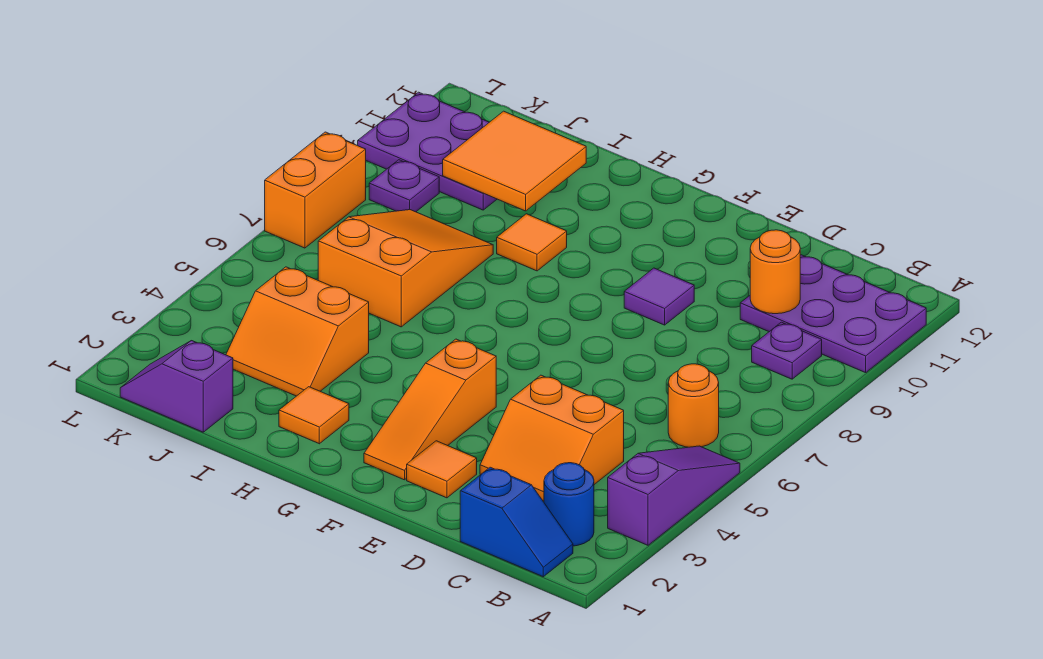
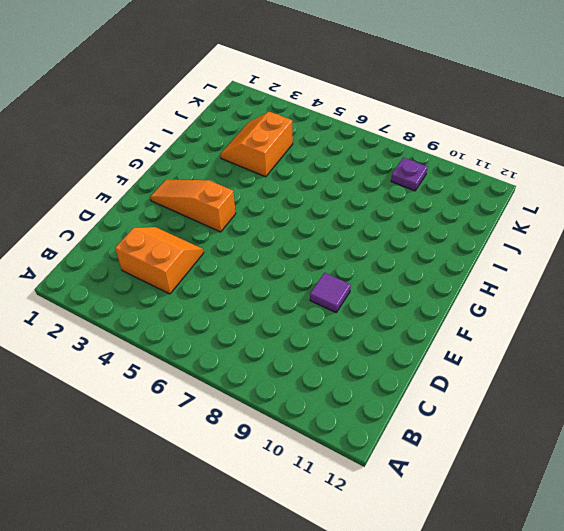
orange 2x2 slope [115,227,204,294] -> orange 2x2 slope turned to [480,375,624,501]
none -> purple 1x3 slope [608,446,740,545]
none -> purple 2x3 plate [740,255,926,373]
none -> blue 1x2 slope [460,467,573,577]

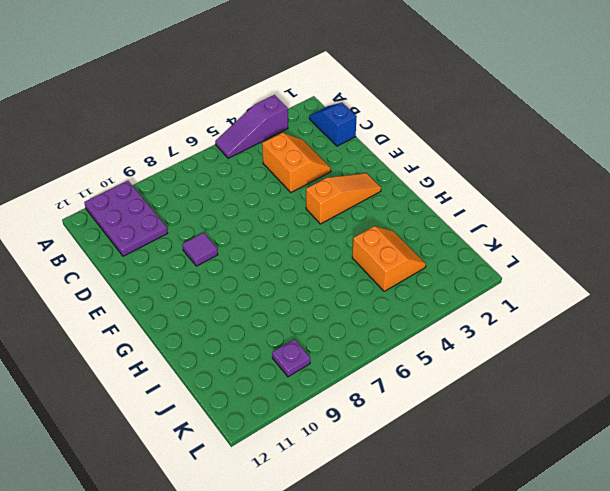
none -> blue 1x1 round brick [544,463,594,546]
none -> orange 1x1 round brick [668,364,719,447]
none -> purple 1x1 plate [752,322,822,379]

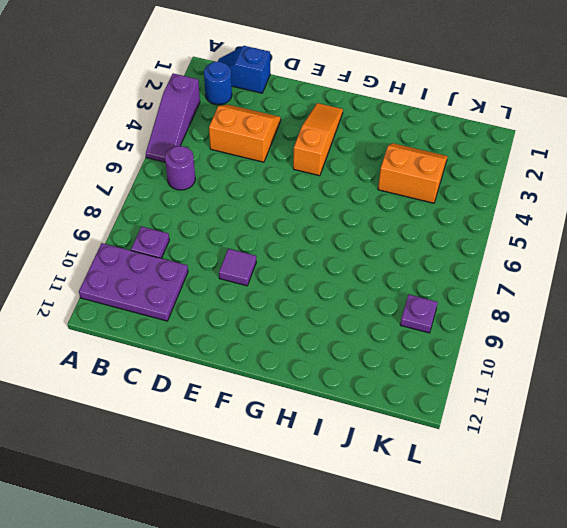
purple 1x1 round brick [165,146,195,190] -> orange 1x1 round brick [668,364,719,447]
none -> orange 1x1 tile [407,441,477,498]
none -> orange 1x1 tile [279,387,349,444]
none -> orange 1x1 tile [497,214,567,271]

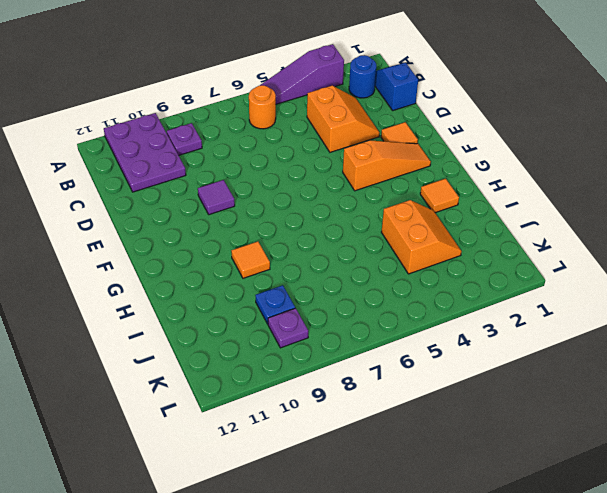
blue 1x1 plate [255,285,295,324] -> none
none -> orange 2x3 slope [318,210,493,327]
none -> purple 1x2 slope [120,341,233,432]
none -> purple 2x3 plate [358,92,497,210]

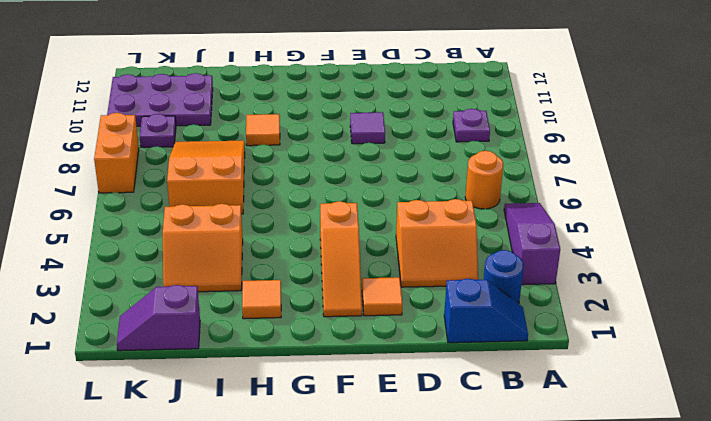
none -> purple 2x3 plate [740,255,926,373]
none -> orange 1x1 round brick [750,230,800,314]
none -> orange 2x2 tile [443,111,586,211]

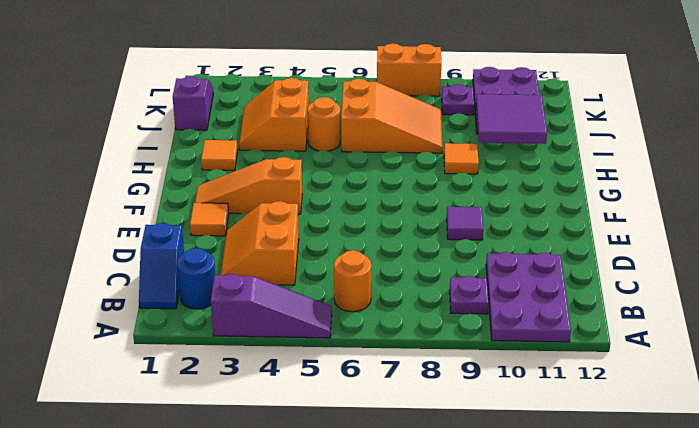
orange 1x1 round brick [308,97,340,151] -> orange 1x1 round brick moved to [750,230,800,314]
purple 2x2 tile [476,94,547,144] -> orange 2x2 tile [443,111,586,211]

